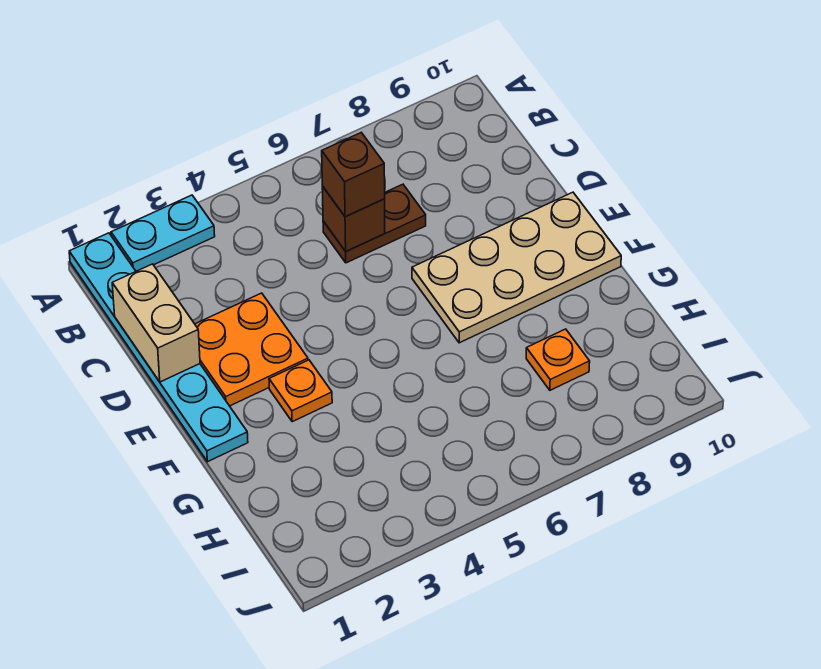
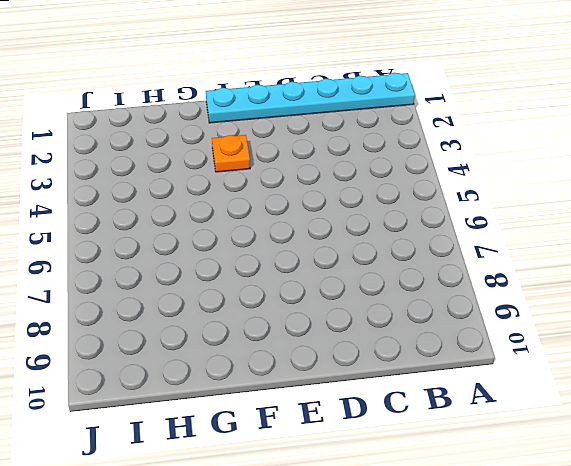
none -> cyan 1x2 plate [111,195,215,271]
none -> brown 1x2 plate [323,184,426,263]

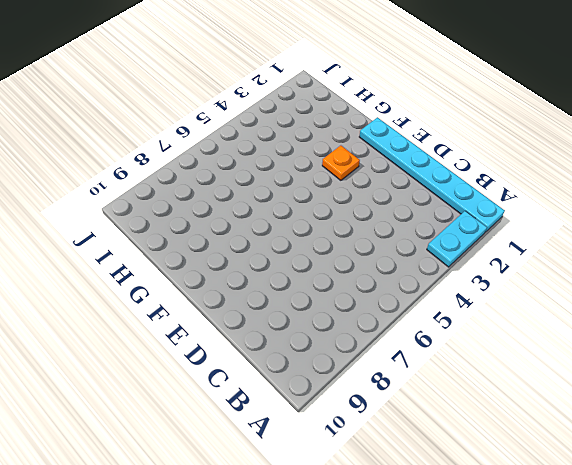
none -> brown 1x2 plate [323,184,426,263]
none -> orange 2x2 plate [195,293,308,406]

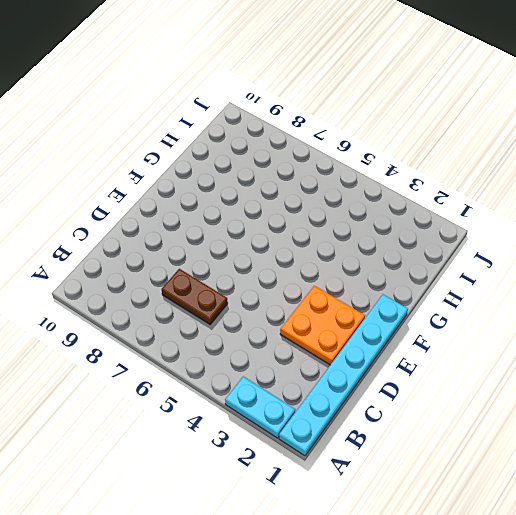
none -> tan 2x4 plate [412,192,621,343]
none -> orange 1x1 plate [269,360,332,422]

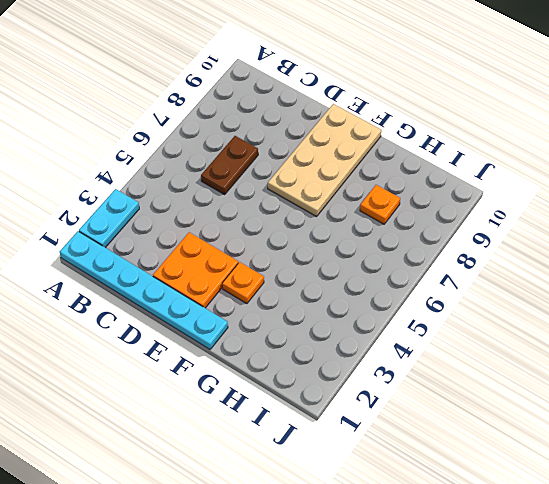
none -> tan 1x2 brick [112,264,200,382]
none -> brown 1x1 brick [322,186,385,251]

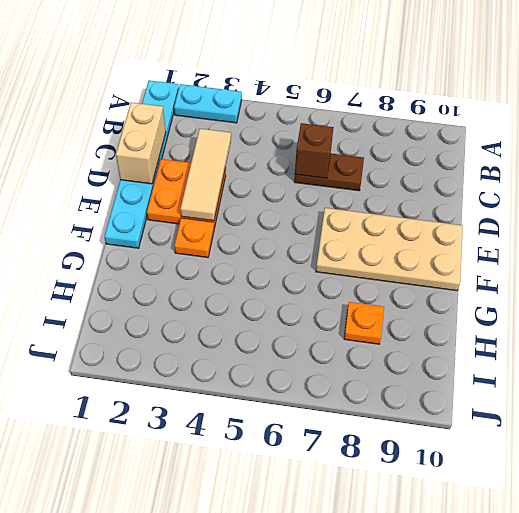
tan 1x3 tile [180,129,231,221] -> none
none -> brown 1x1 brick [322,133,385,217]

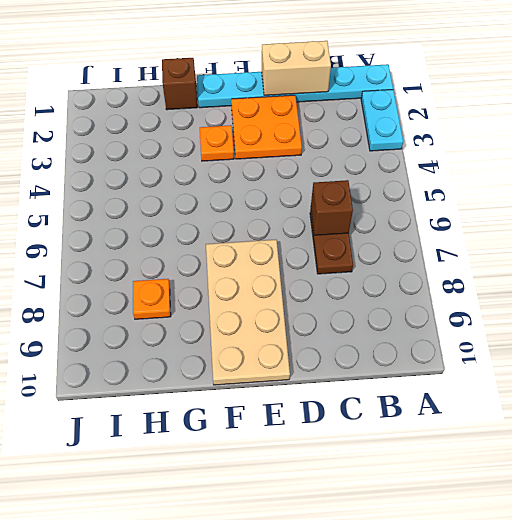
brown 1x1 brick [162,58,197,110] -> brown 1x1 brick moved to [322,133,385,217]

